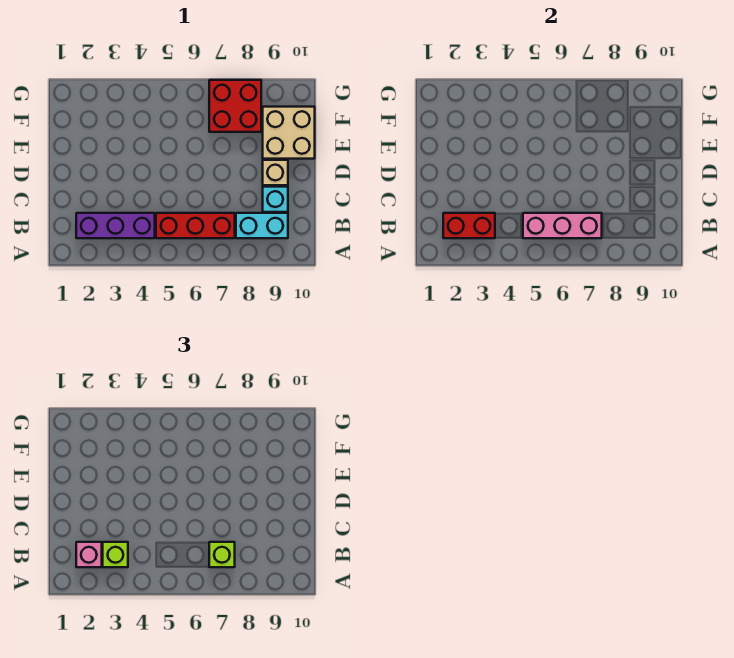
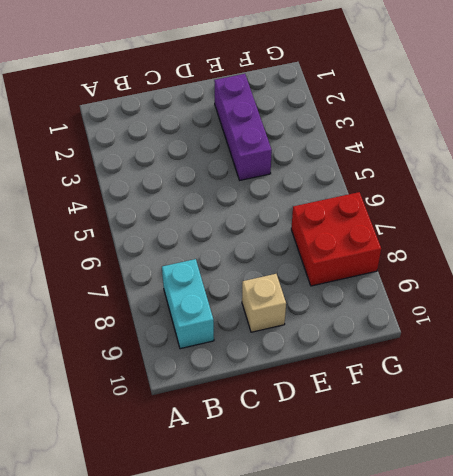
purple 1x3 brick [214,74,272,180] -> purple 1x3 brick moved to [76,213,155,238]
none -> red 1x3 brick [156,213,235,238]
none -> cyan 1x1 brick [263,187,288,212]
none -> tan 2x2 brick [263,107,315,159]

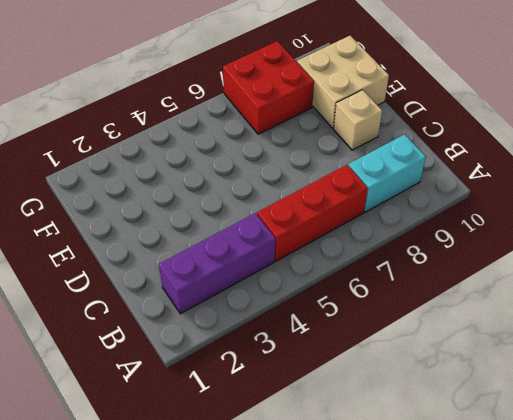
none -> cyan 1x1 brick [263,187,288,212]
none -> red 1x2 brick [443,213,495,238]
none -> pink 1x3 brick [523,213,602,238]

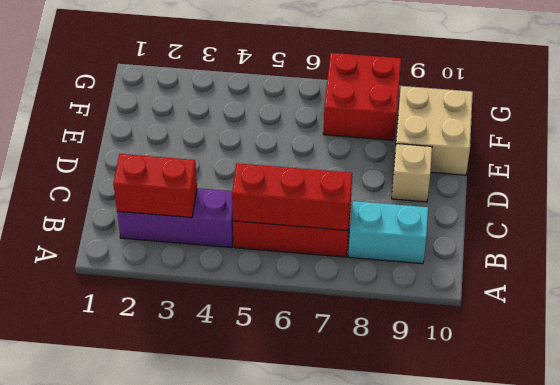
red 1x3 brick [232,163,352,231] -> pink 1x3 brick [523,213,602,238]
none -> cyan 1x1 brick [263,187,288,212]
none -> pink 1x1 brick [76,542,102,567]
none -> lime 1x1 brick [103,542,128,567]

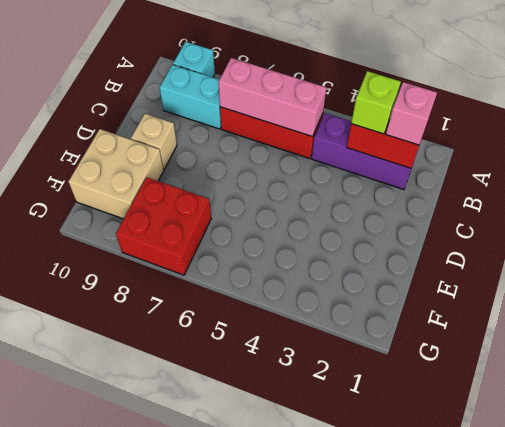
cyan 1x1 brick [173,42,215,77] -> cyan 1x1 brick moved to [263,187,288,212]
none -> lime 1x1 brick [209,542,235,567]

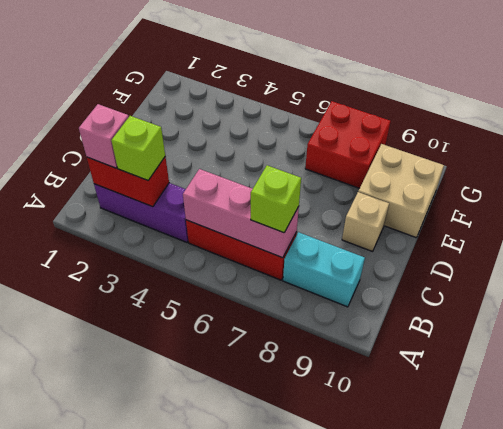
none -> cyan 1x1 brick [263,187,288,212]

